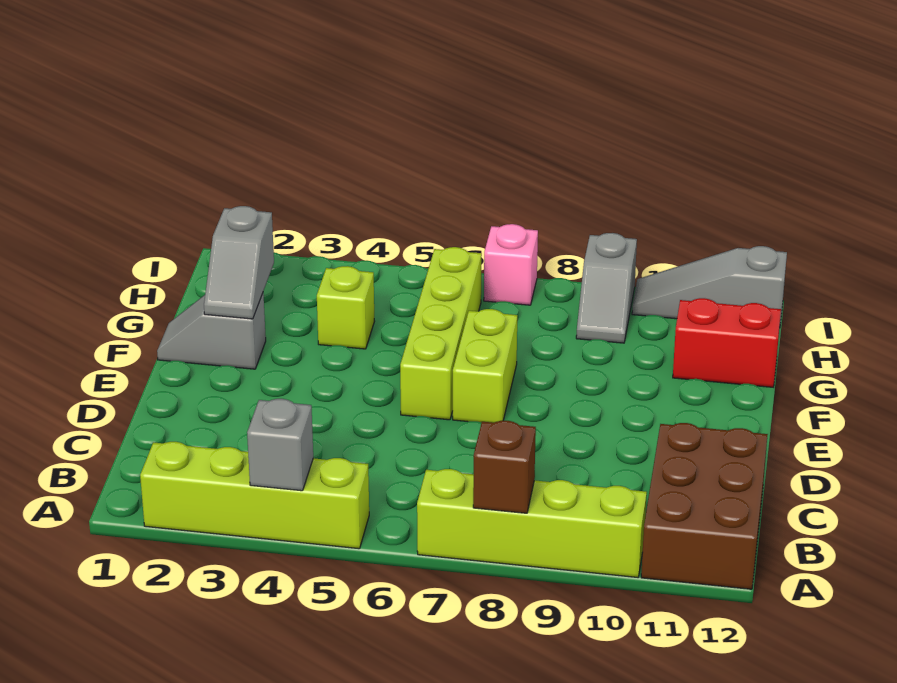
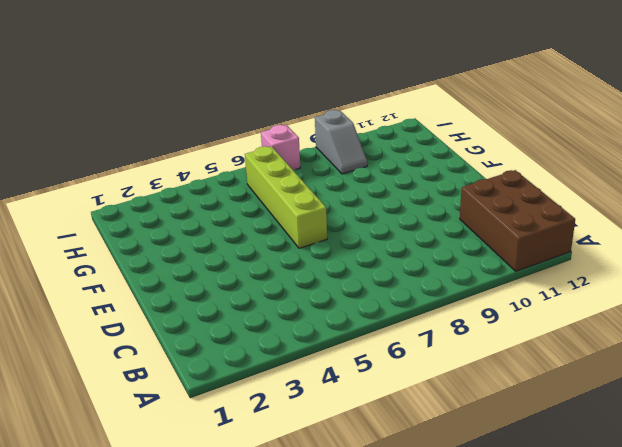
none -> lime 1x4 brick [140,442,369,549]
none -> lime 1x4 brick [417,469,647,577]
none -> lime 1x2 brick [453,309,517,423]

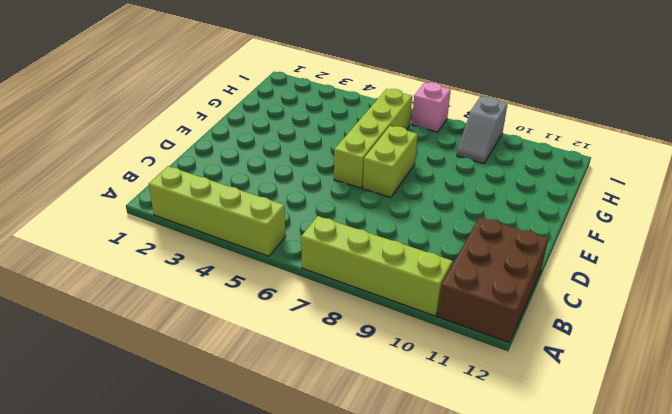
none -> grey 1x2 slope [157,294,266,369]
none -> lime 1x1 brick [317,266,375,349]
none -> red 1x2 brick [673,298,781,387]

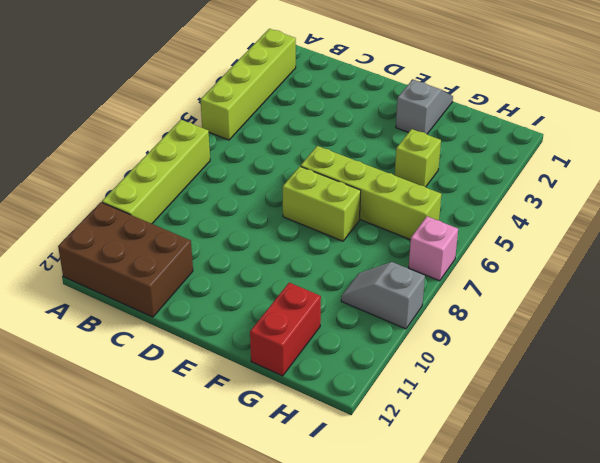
none -> grey 1x3 slope [632,246,787,328]
none -> grey 1x1 brick [247,399,313,491]
none -> brown 1x1 brick [473,421,536,513]

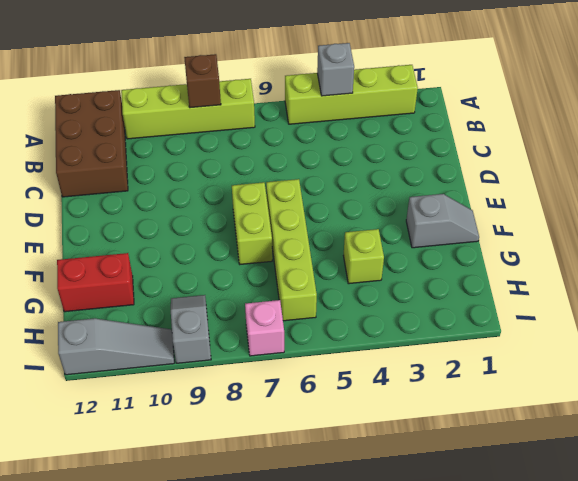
none -> grey 1x2 slope [204,206,274,319]

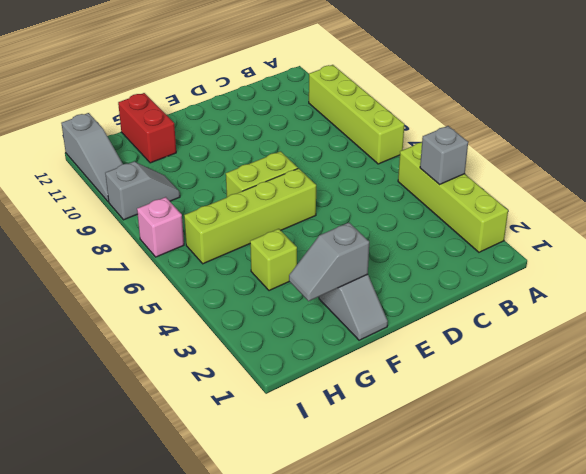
grey 1x2 slope [289,222,369,301] -> grey 1x2 slope turned to [204,206,274,319]
none -> brown 2x3 brick [641,423,768,589]
none -> brown 1x1 brick [473,421,536,513]

